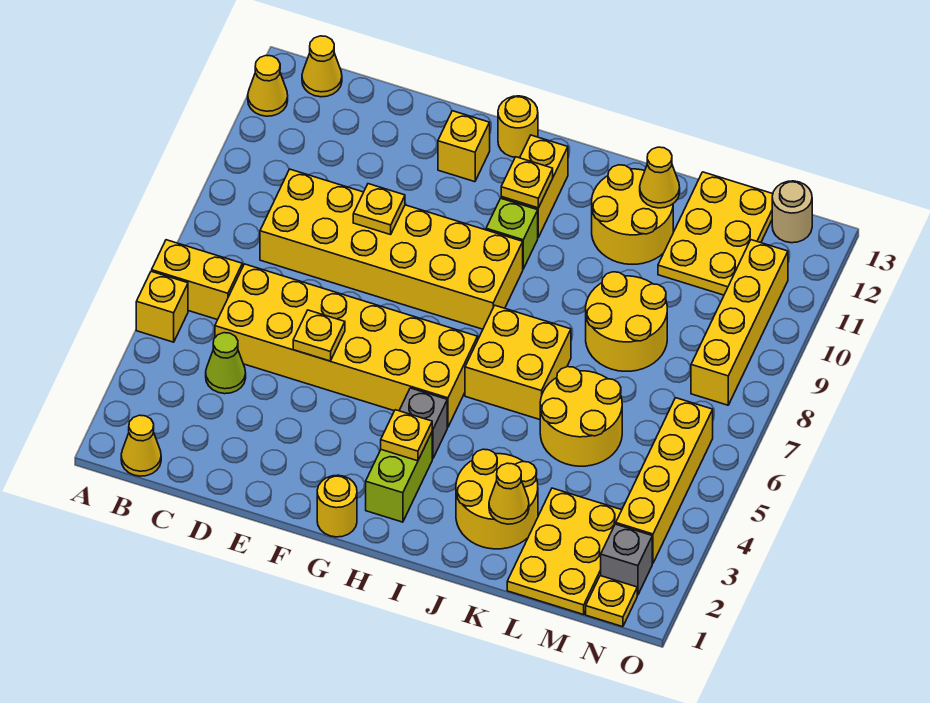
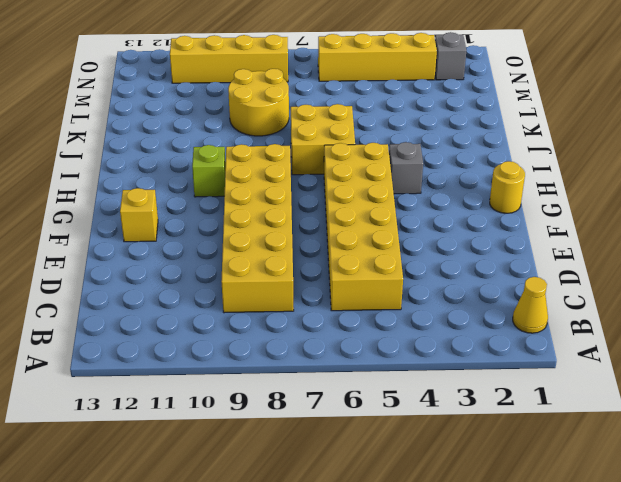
none -> yellow 1x1 brick [136,271,188,342]
none -> yellow 1x2 brick [152,240,242,320]
none -> yellow 1x1 cone [248,55,288,116]
none -> yellow 1x1 cone [302,36,342,97]

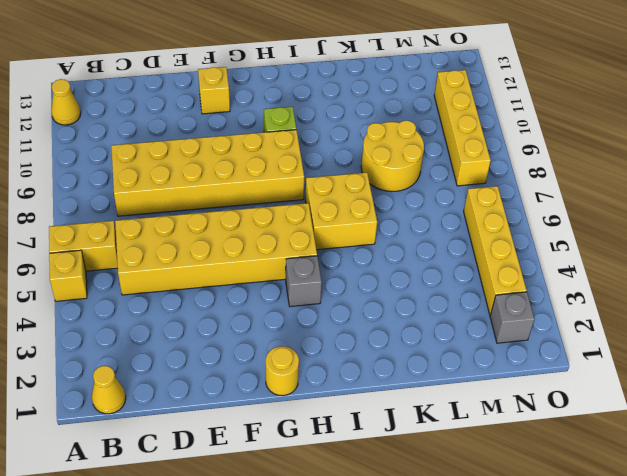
none -> yellow 1x1 cone [302,36,342,97]
none -> lime 1x1 cone [206,333,246,394]
none -> yellow 1x1 round brick [498,96,538,158]
none -> lime 1x2 brick [366,433,432,522]

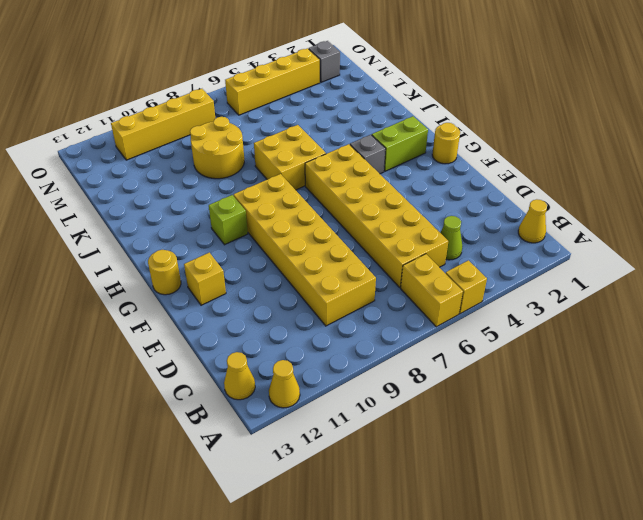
none -> yellow 1x2 brick [501,135,568,237]
none -> yellow 2x2 round brick [456,449,538,549]
none -> yellow 2x2 round brick [592,165,673,264]
none -> yellow 2x2 round brick [540,367,622,466]

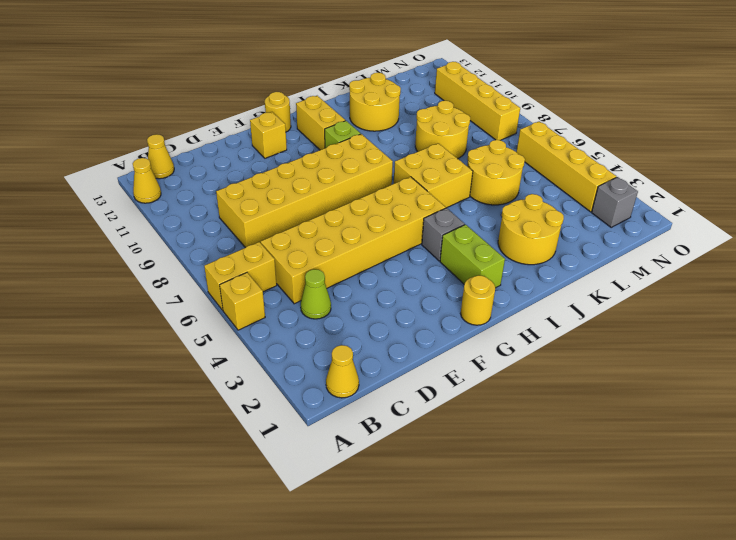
none -> yellow 2x3 plate [507,488,622,614]
none -> yellow 2x3 plate [658,172,773,295]
none -> yellow 1x1 plate [586,576,637,627]
none -> tan 1x1 round brick [772,181,812,243]

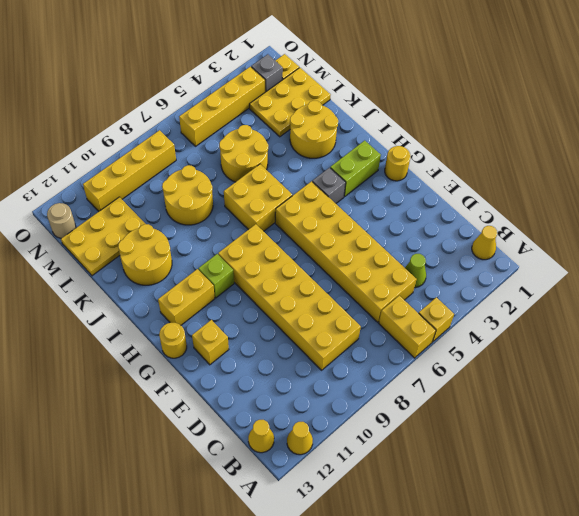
none -> yellow 1x1 plate [293,310,345,361]
none -> yellow 1x1 plate [353,184,405,235]
none -> yellow 1x1 plate [381,410,432,461]
none -> yellow 1x1 plate [501,157,553,208]

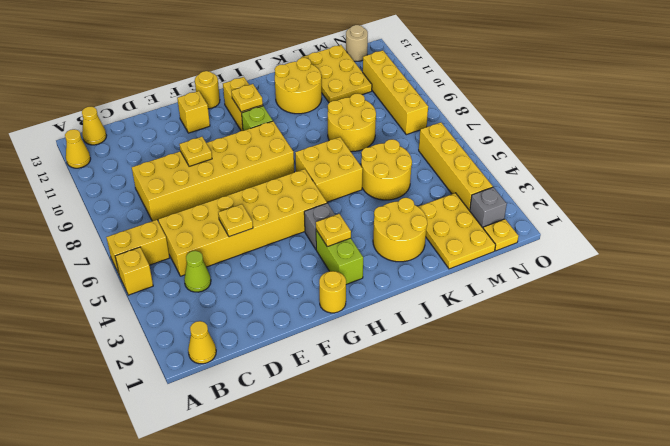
none -> yellow 1x1 cone [489,463,529,524]
none -> yellow 1x1 cone [640,147,680,208]

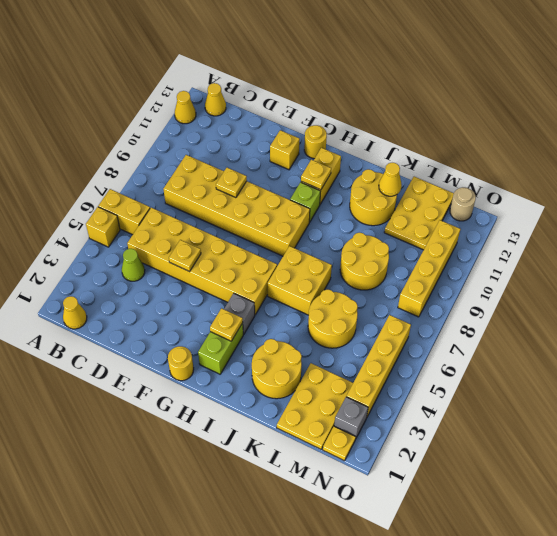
none -> yellow 1x1 cone [489,463,529,524]

